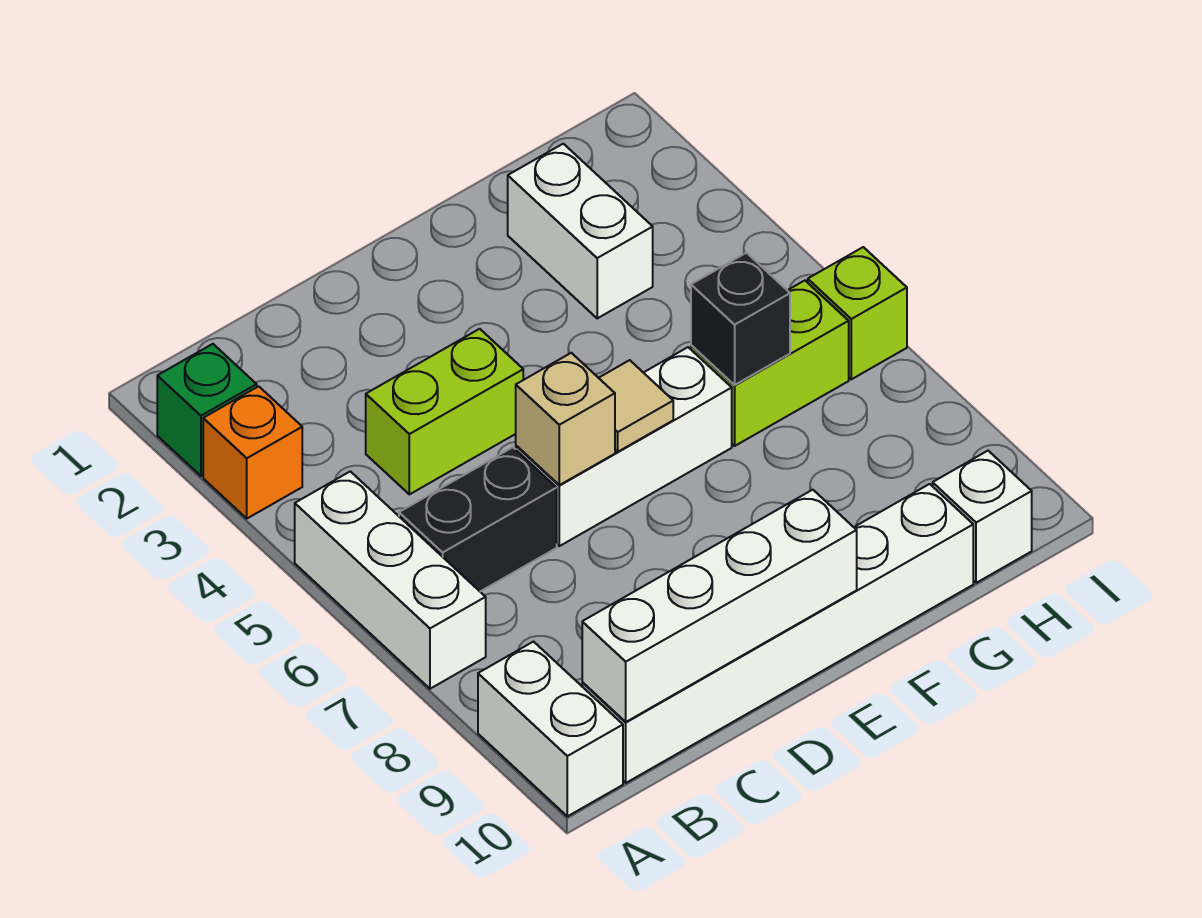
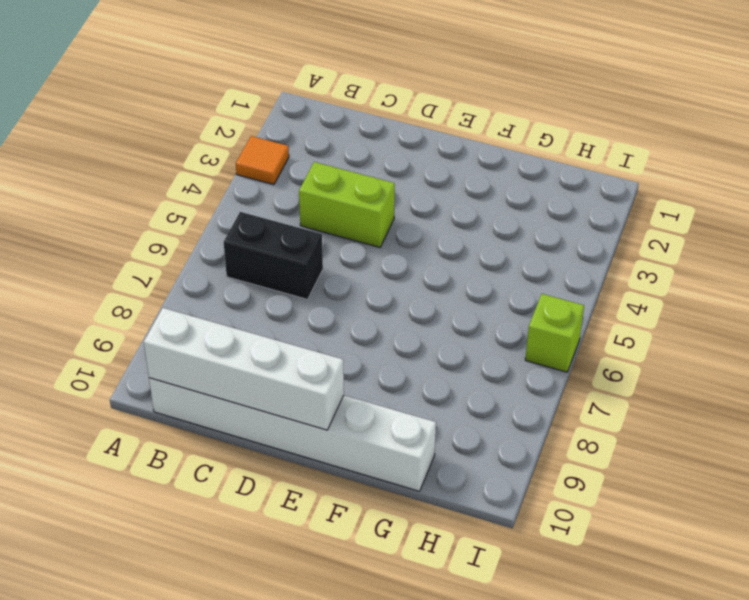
orange 1x1 tile [236,136,289,185] -> orange 1x1 brick [203,386,302,518]
none -> green 1x1 brick [157,344,257,476]
none -> white 1x3 brick [295,471,486,689]
none -> white 1x2 brick [478,642,623,816]

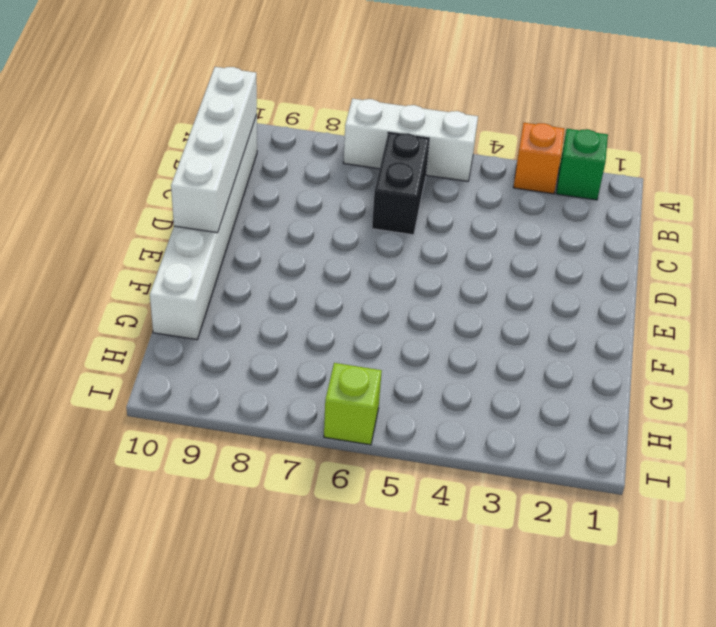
none -> white 1x2 brick [478,642,623,816]
none -> lime 1x2 brick [366,329,523,494]
none -> white 1x3 brick [516,347,732,546]

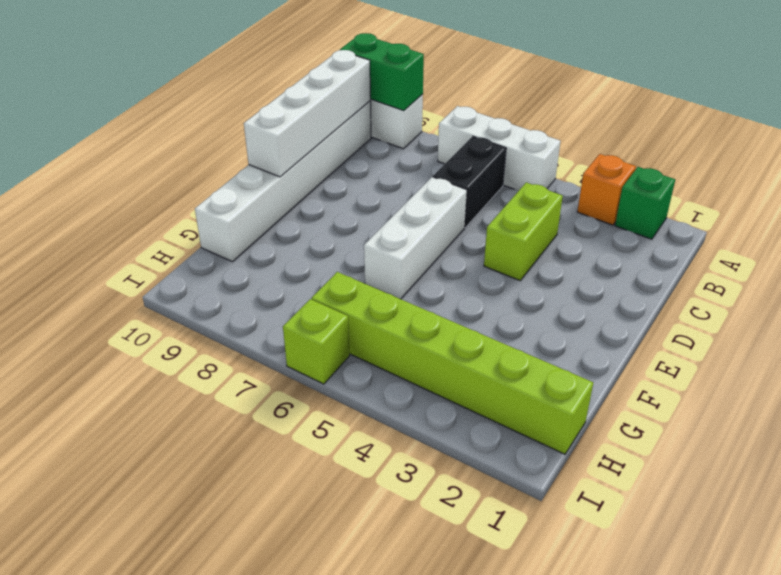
green 1x2 brick [340,33,424,111] -> none
lime 1x6 brick [312,272,593,454] -> lime 1x2 brick [691,281,849,446]
none -> white 1x2 brick [508,144,653,318]
none -> white 1x1 brick [933,451,1032,583]
none -> tan 1x1 brick [516,353,615,485]

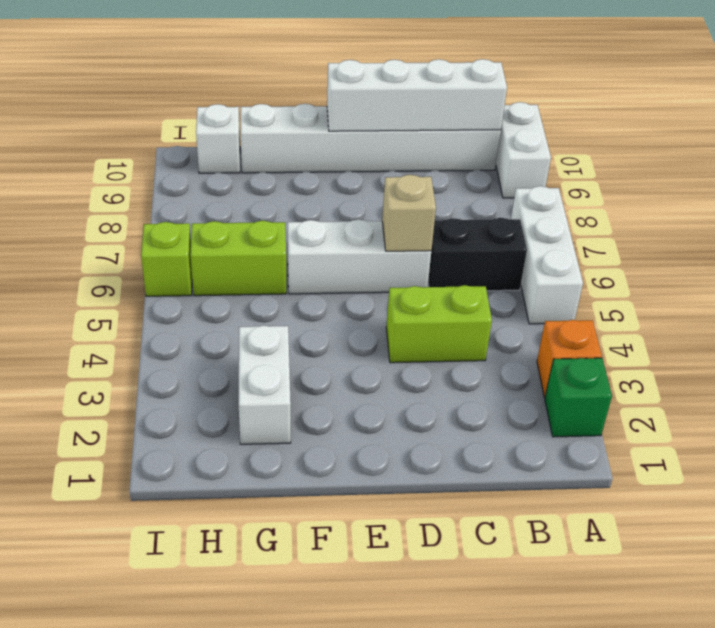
none -> tan 1x1 tile [599,360,673,452]
none -> black 1x1 brick [691,253,790,385]

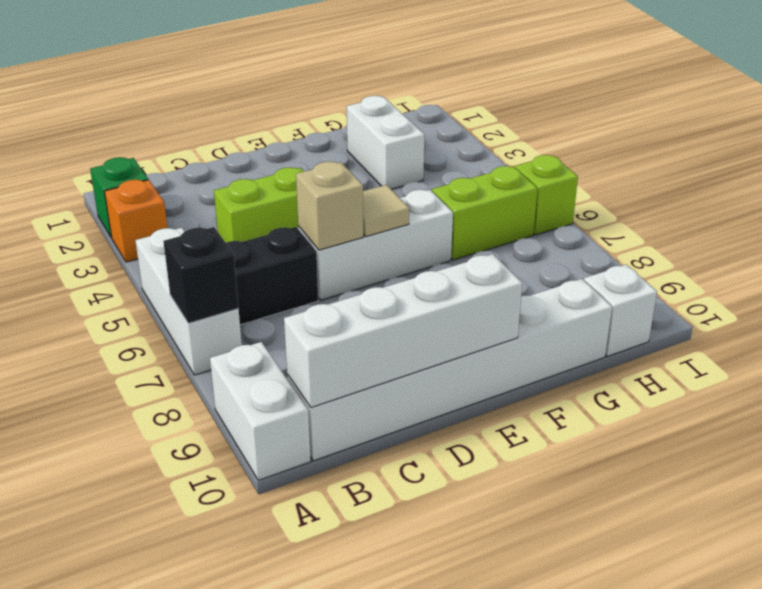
black 1x1 brick [163,227,239,323] -> black 1x1 brick moved to [691,253,790,385]

